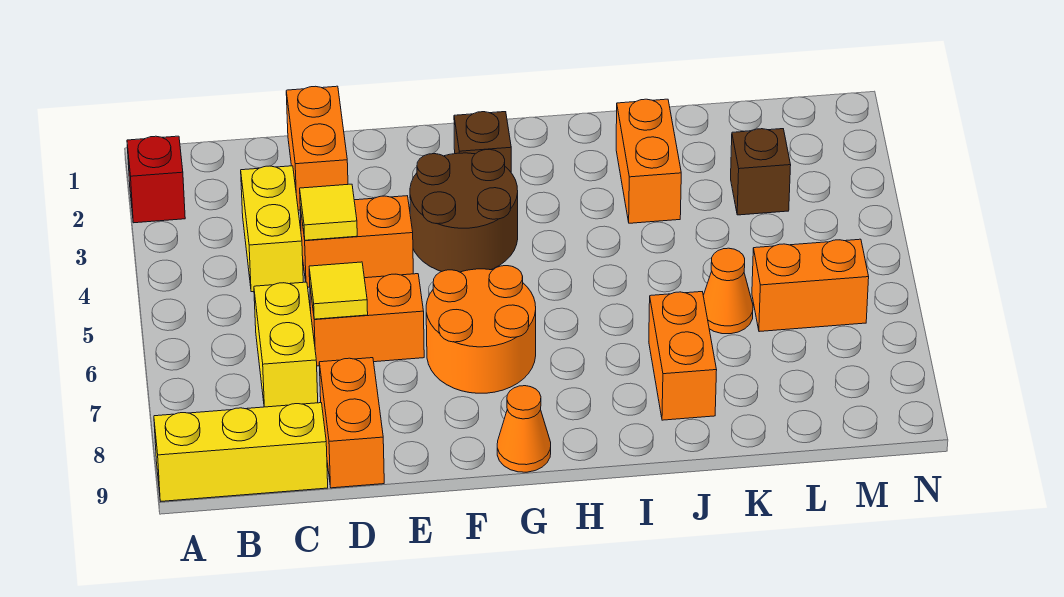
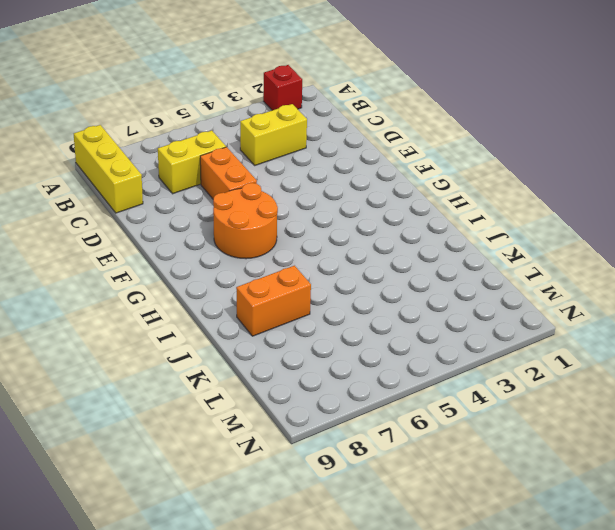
none -> orange 1x2 brick [286,86,348,210]
none -> orange 1x2 brick [300,196,413,287]
none -> orange 1x2 brick [319,358,384,488]

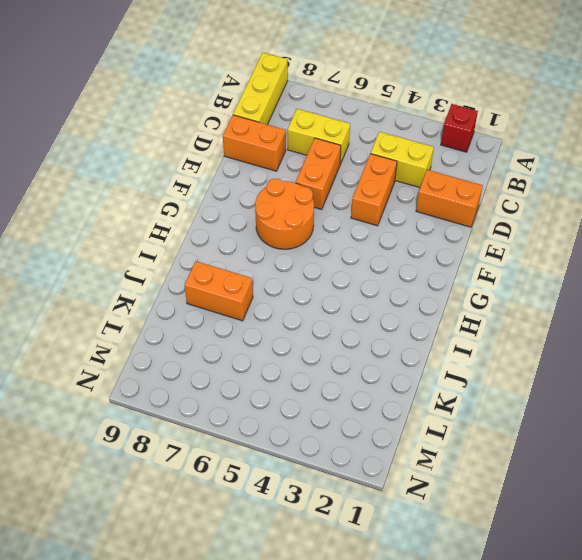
none -> brown 2x2 round brick [410,149,518,272]
none -> brown 1x1 brick [454,112,511,172]
none -> orange 1x1 cone [497,386,551,472]

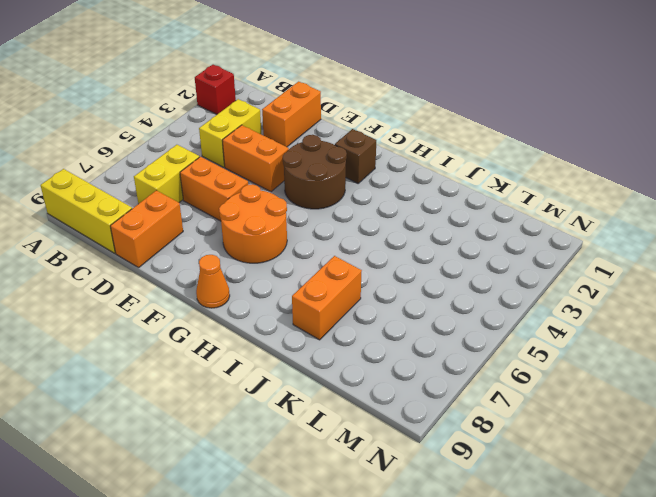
none -> orange 1x2 brick [616,99,681,223]
none -> orange 1x1 cone [703,248,753,334]
none -> brown 1x1 brick [731,129,791,215]

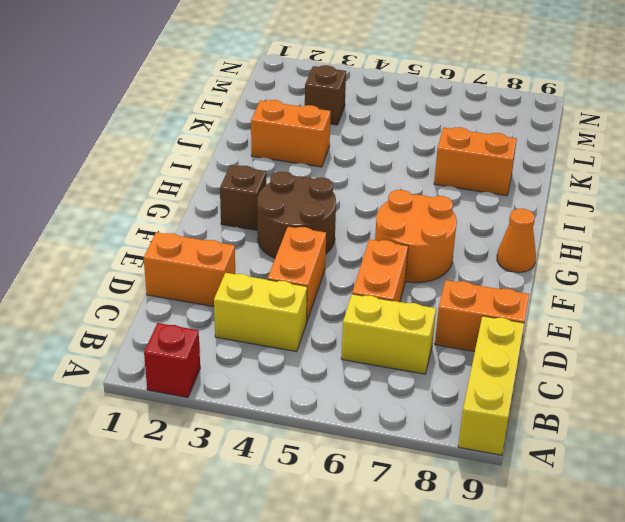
none -> orange 1x1 cone [703,248,753,334]
none -> orange 1x2 brick [752,239,869,332]
none -> yellow 1x1 tile [300,184,357,240]

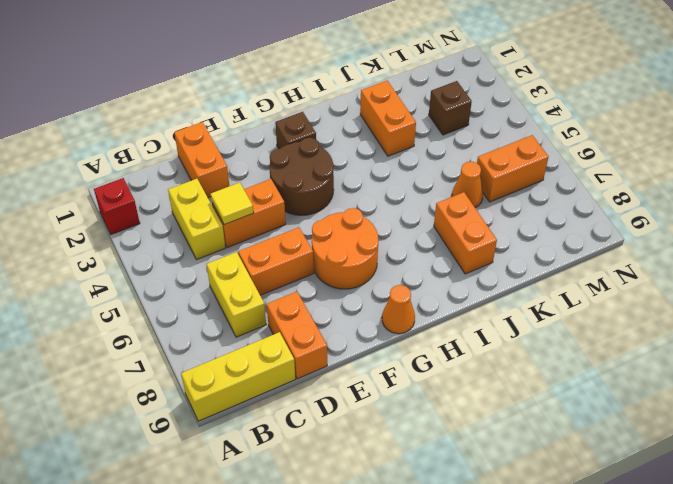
none -> yellow 1x1 tile [309,262,368,319]

